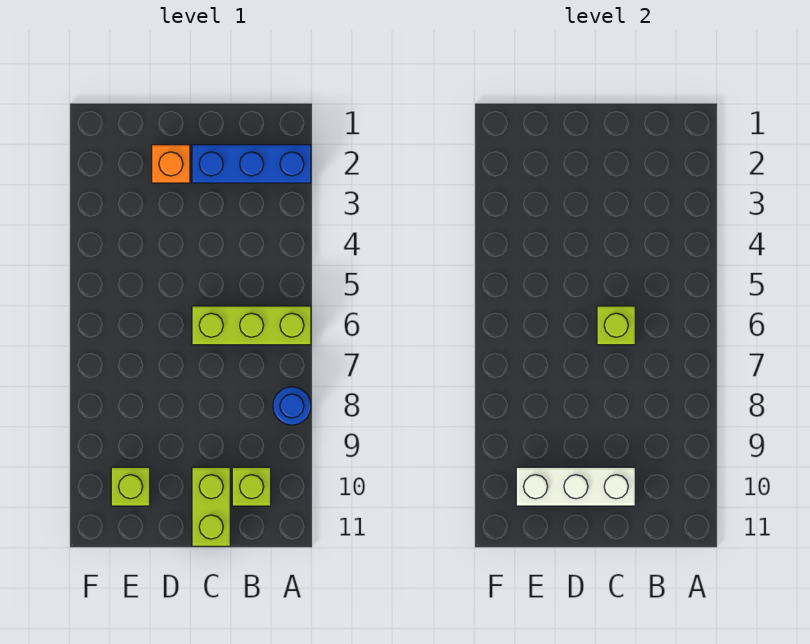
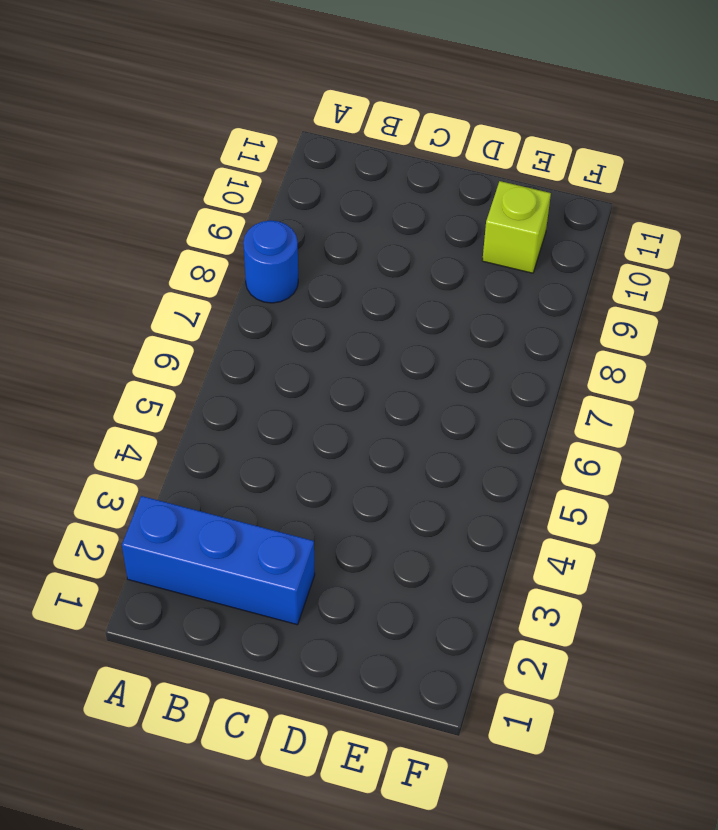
none -> lime 1x3 brick [192,306,311,345]
none -> lime 1x1 brick [232,467,271,506]

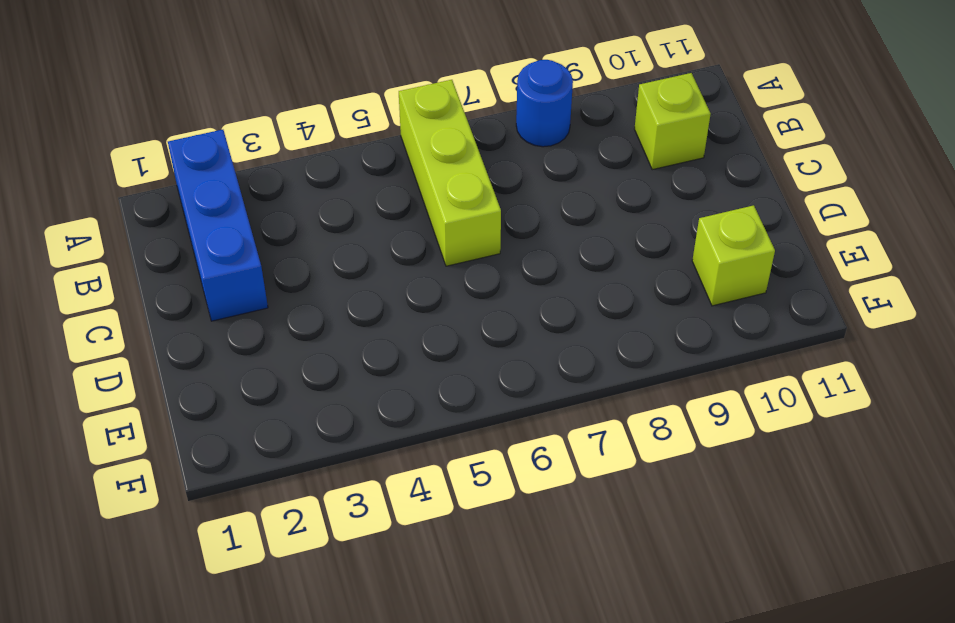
none -> lime 1x2 brick [192,467,230,546]
none -> orange 1x1 brick [152,145,190,183]

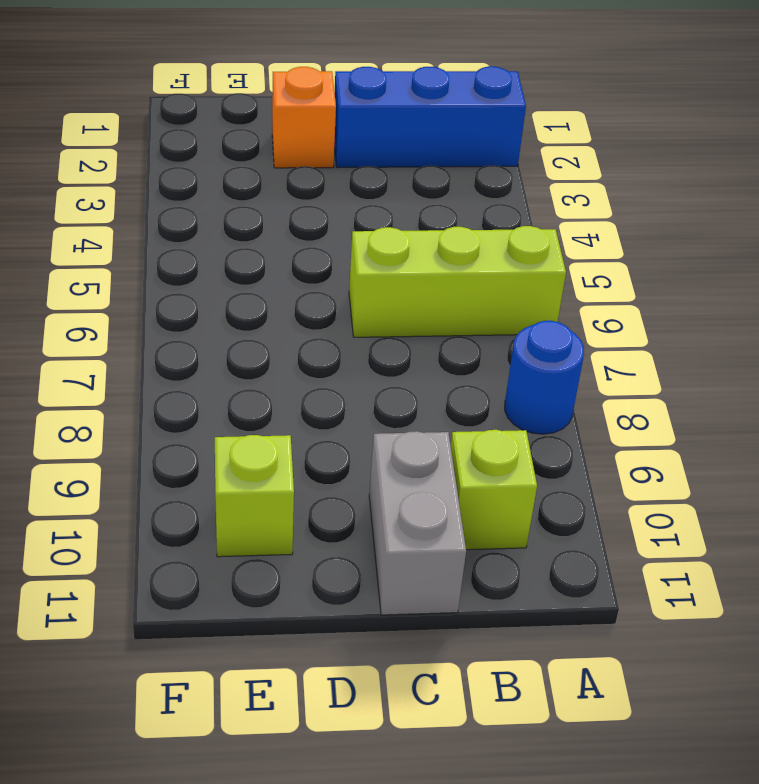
grey 1x2 brick [369,431,466,615] -> lime 1x2 brick [192,467,230,546]
none -> lime 1x1 brick [597,306,635,345]
none -> white 1x3 brick [516,467,635,506]

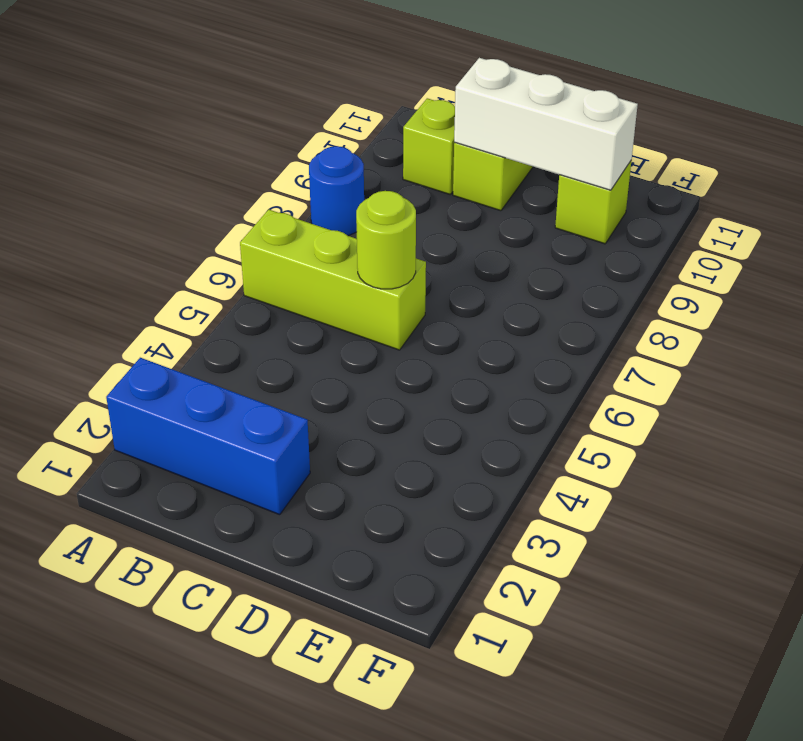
lime 1x1 round brick [356,191,416,289] -> lime 1x1 brick [597,306,635,345]
none -> orange 1x1 brick [152,145,190,183]

